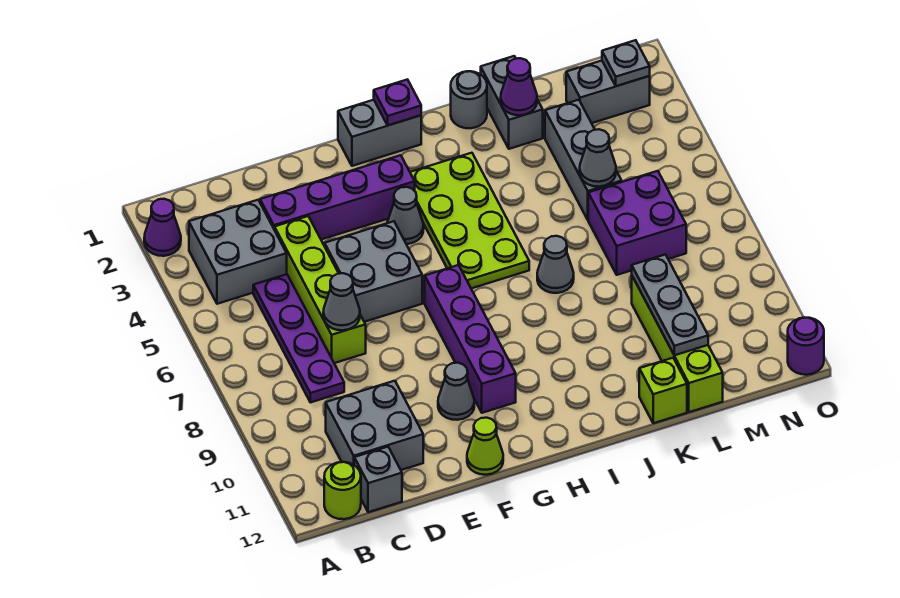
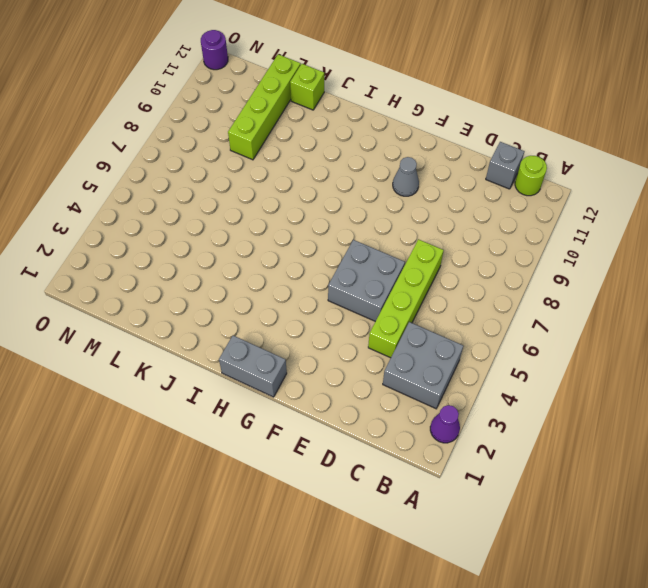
none -> purple 1x4 plate [253,274,344,403]
none -> grey 2x2 brick [326,381,423,470]
none -> purple 1x4 brick [260,155,415,239]
none -> lime 1x1 cone [467,418,503,475]

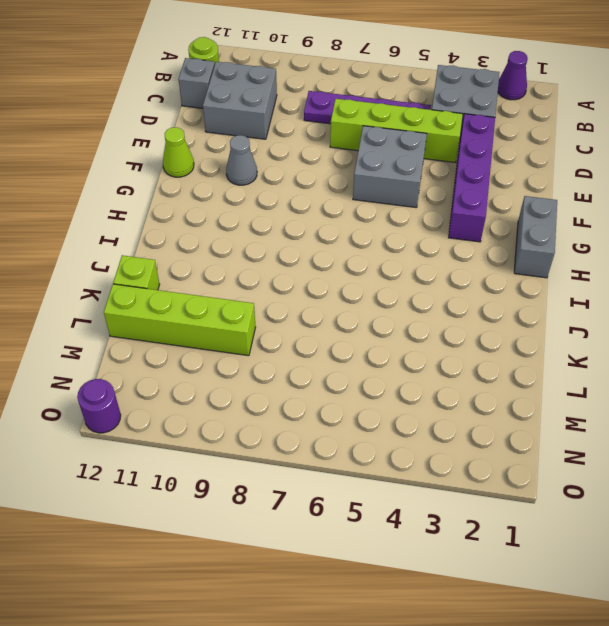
none -> grey 1x1 cone [387,187,424,244]
none -> purple 1x4 brick [425,265,516,413]
none -> lime 2x4 plate [410,153,529,289]
none -> grey 1x1 round brick [451,71,487,128]

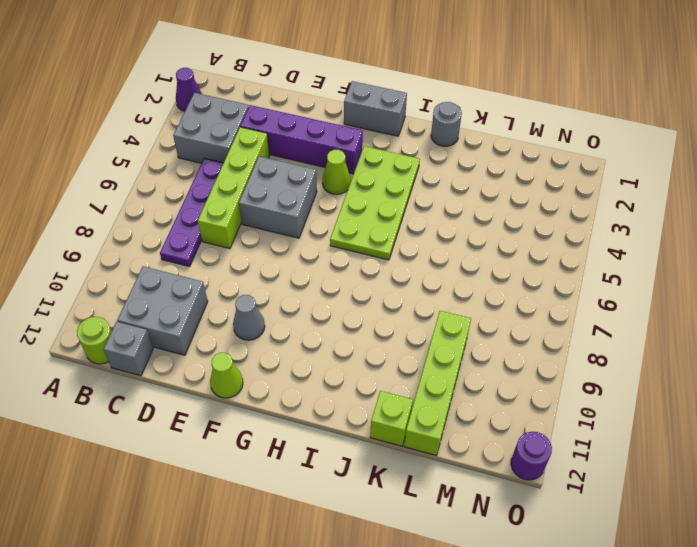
lime 1x1 cone [322,150,351,194] -> grey 1x1 cone [387,187,424,244]
none -> purple 1x4 brick [425,265,516,413]
none -> grey 1x1 cone [537,236,574,293]
none -> grey 1x2 brick [481,56,543,149]
none -> grey 1x3 brick [545,100,622,220]

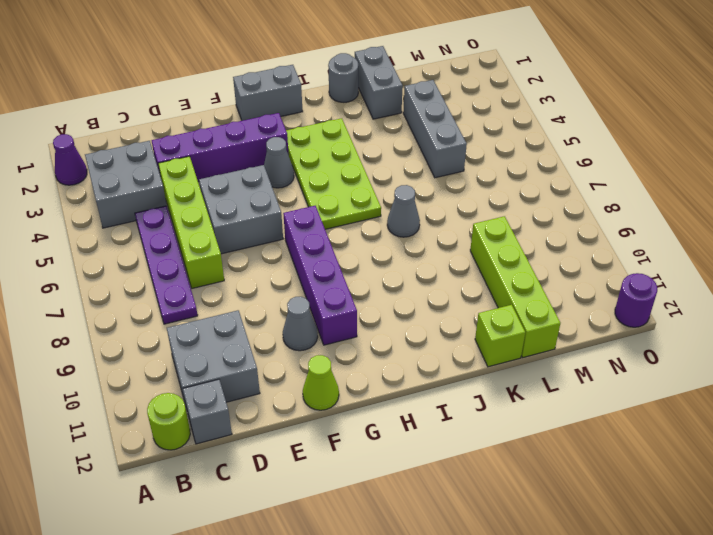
none -> purple 2x2 brick [588,171,686,275]
none -> grey 1x2 brick [566,61,650,123]
none -> grey 1x1 cone [323,273,360,330]
none -> purple 1x1 plate [374,80,421,125]

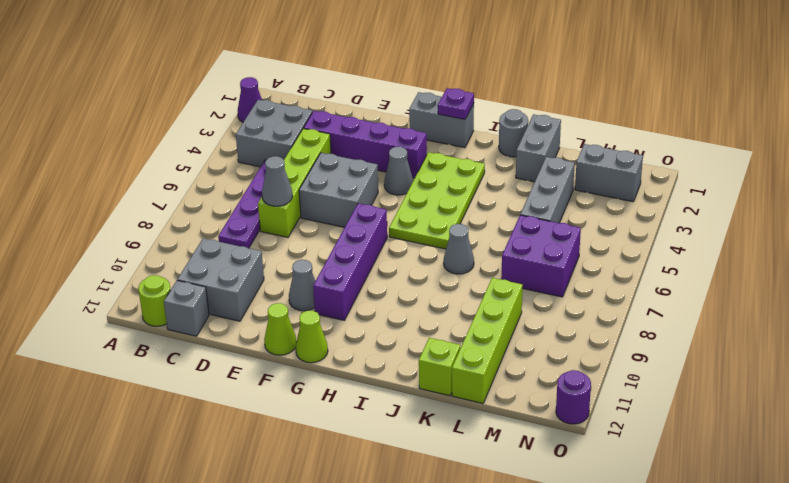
lime 1x1 cone [296,310,328,363] -> none
none -> purple 1x1 cone [501,58,537,115]
none -> grey 1x1 cone [580,129,616,187]
none -> grey 1x3 plate [632,255,708,355]
none -> grey 1x1 plate [602,40,650,86]

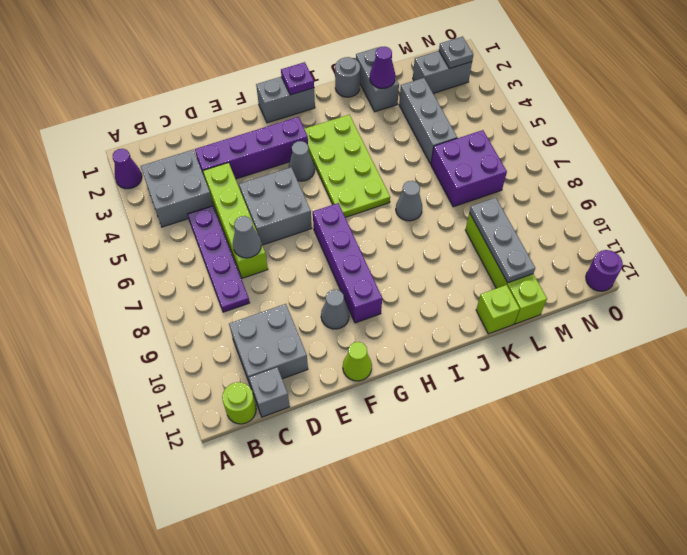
none -> grey 1x1 cone [580,129,616,187]

